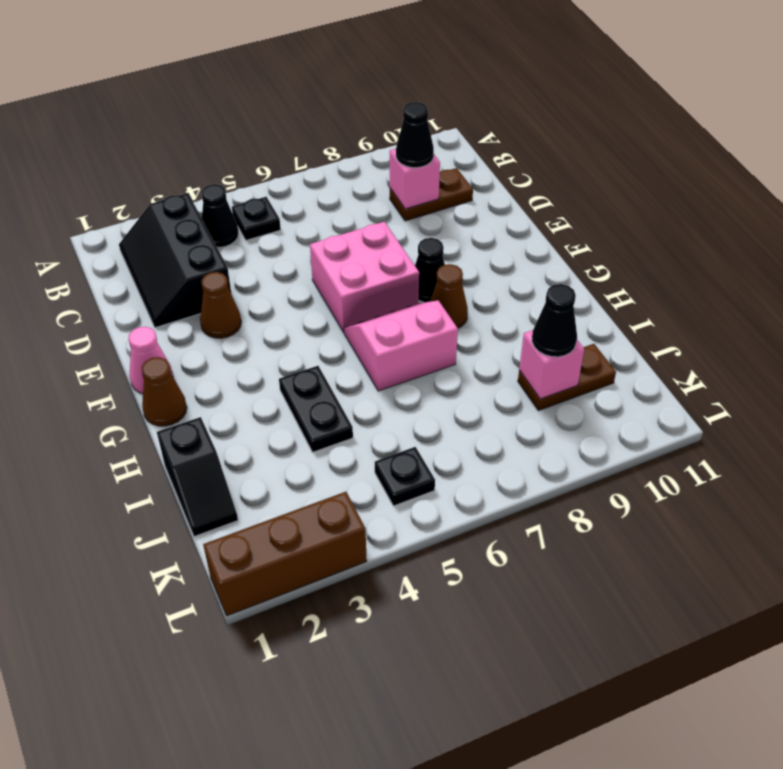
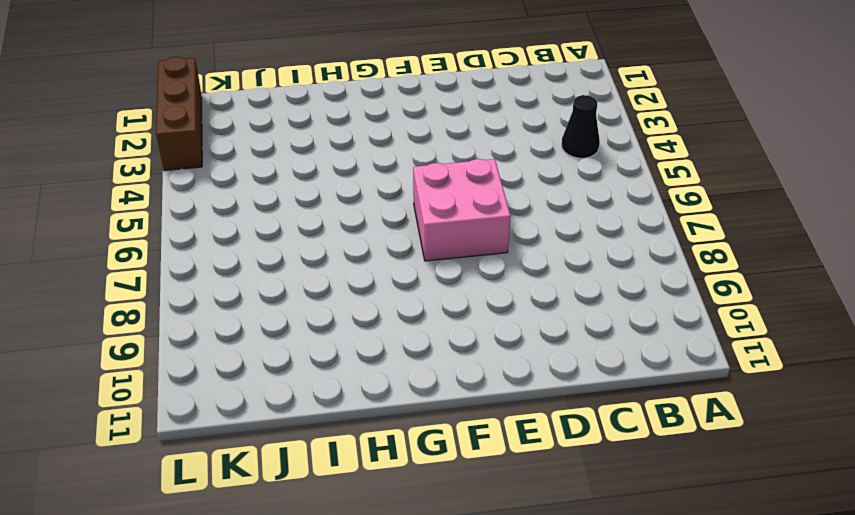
none -> black 2x3 slope [119,193,231,328]
none -> black 1x1 plate [232,197,281,240]
none -> brown 1x2 plate [390,168,473,221]

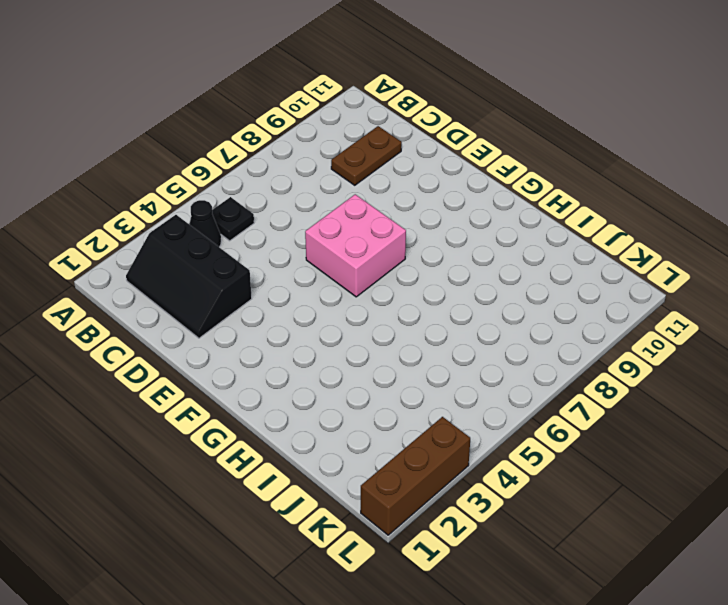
none -> brown 1x1 cone [200,272,241,338]
none -> pink 1x1 cone [129,327,173,394]
none -> black 1x1 cone [415,238,445,302]

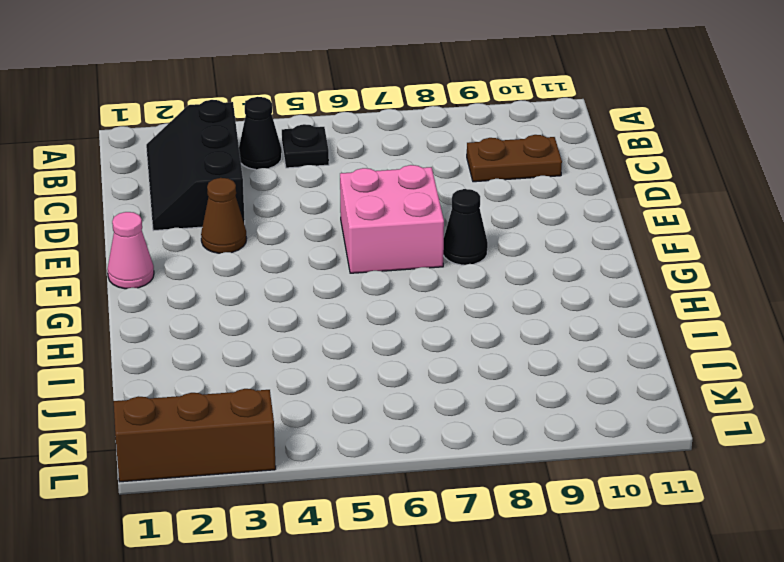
none -> brown 1x1 cone [142,357,187,426]
none -> pink 2x2 slope [344,300,458,391]
none -> brown 1x1 cone [430,264,468,328]

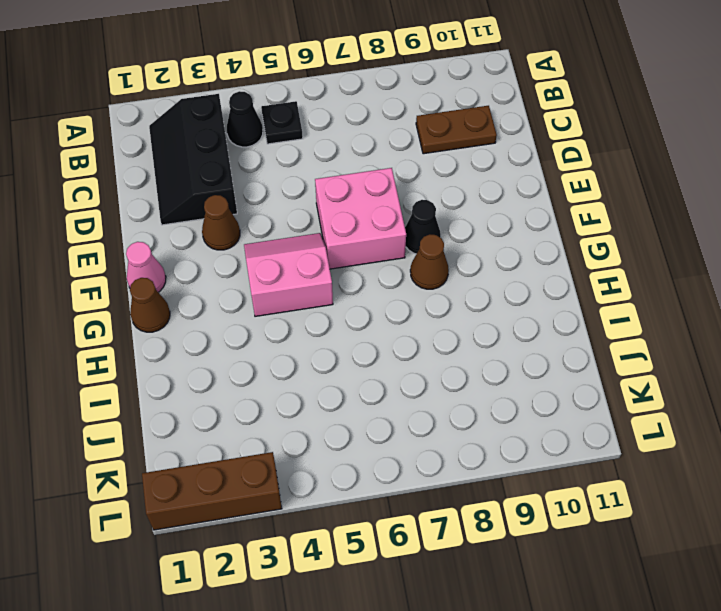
pink 2x2 slope [244,233,333,316] -> pink 2x2 slope moved to [344,300,458,391]
none -> black 1x2 plate [279,366,353,452]
none -> black 1x2 slope [157,417,238,537]
none -> brown 1x2 plate [518,344,616,411]

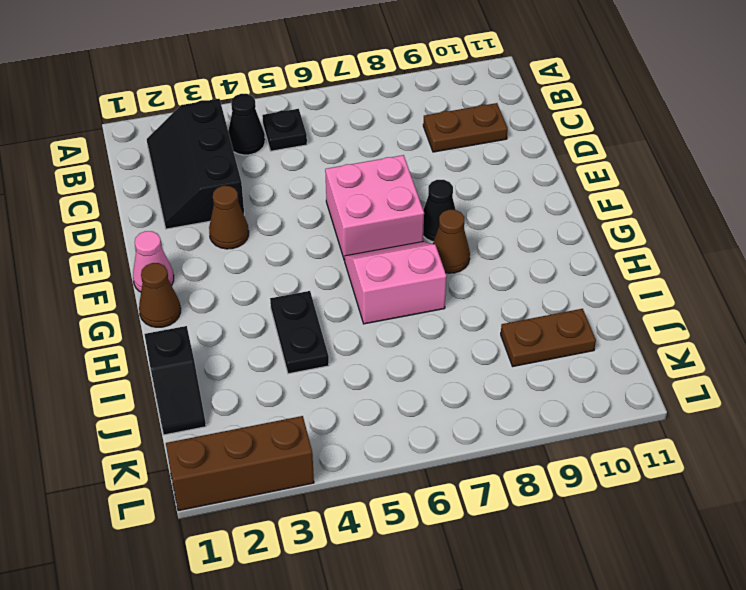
none -> black 1x1 plate [375,447,435,506]
none -> pink 1x1 brick [390,149,440,209]
none -> pink 1x1 brick [519,330,584,399]

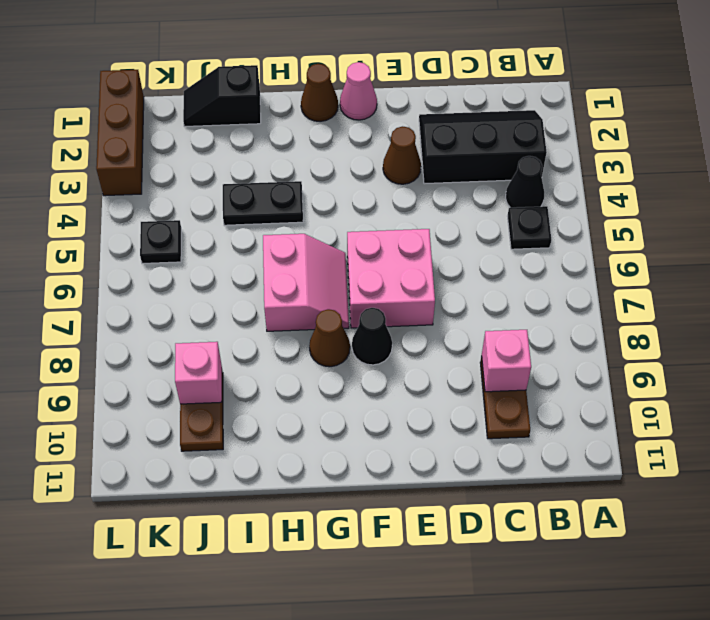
none -> black 1x1 cone [396,102,434,168]
none -> black 1x1 cone [532,284,577,357]

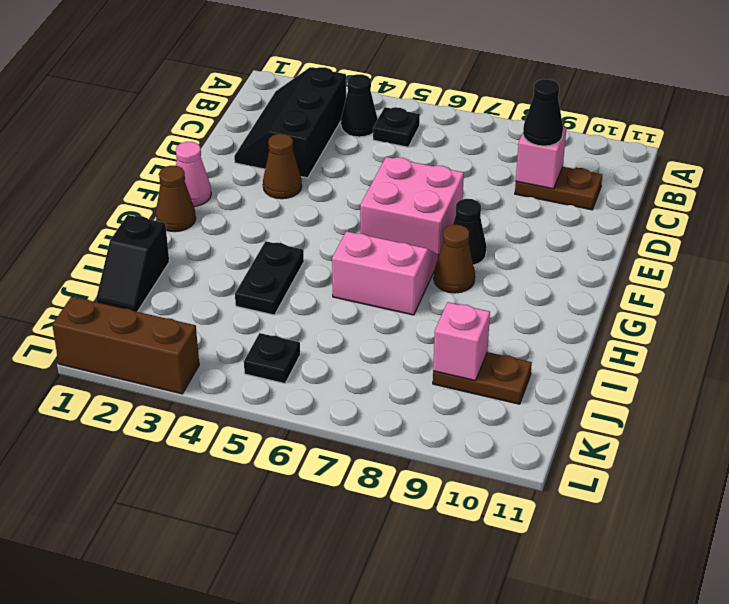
none -> black 1x1 cone [532,284,577,357]

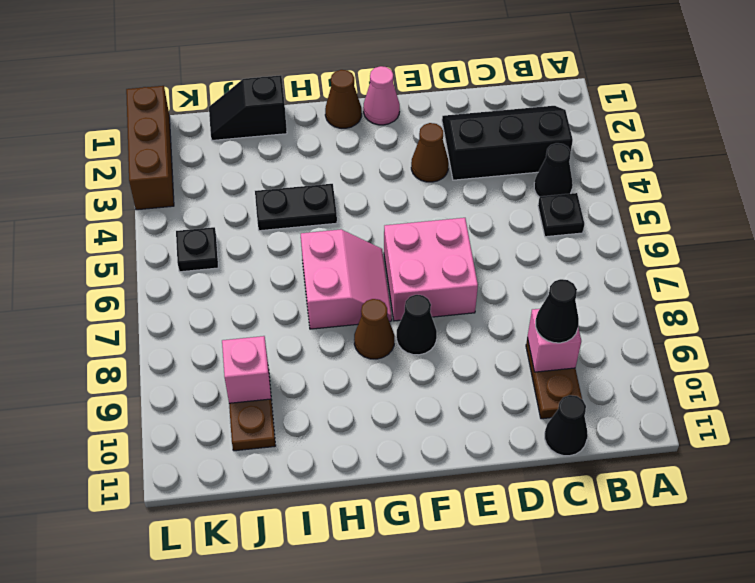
black 1x1 cone [545,395,588,456] -> black 1x1 cone moved to [532,284,577,357]

